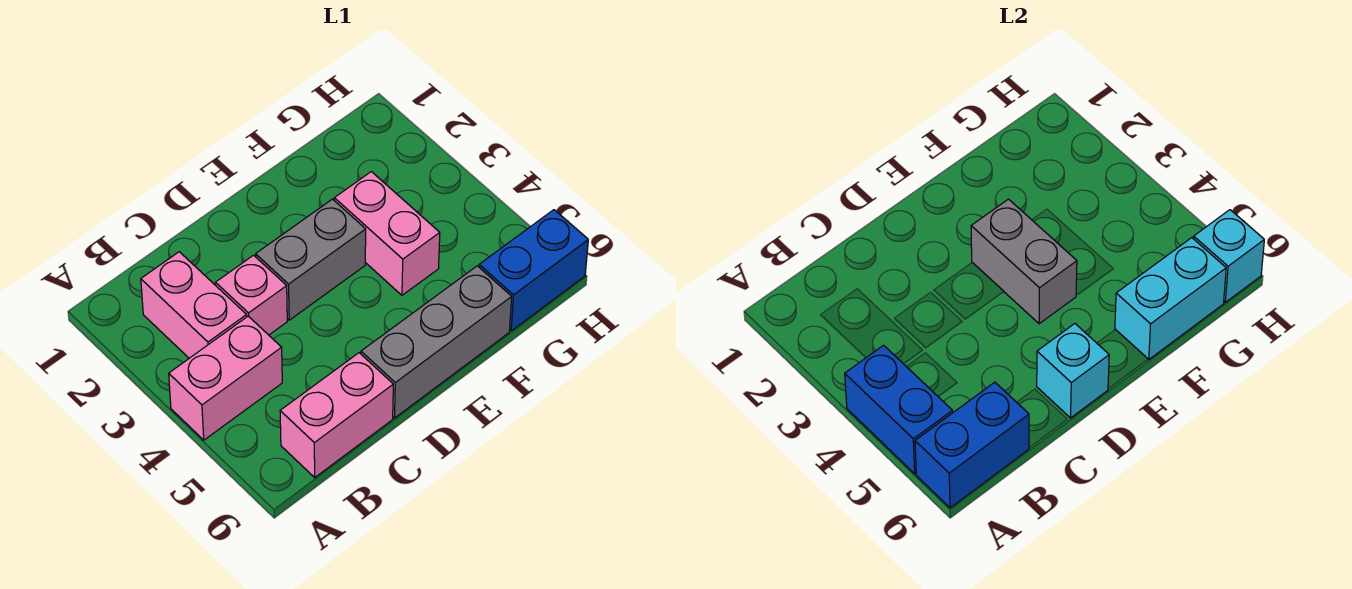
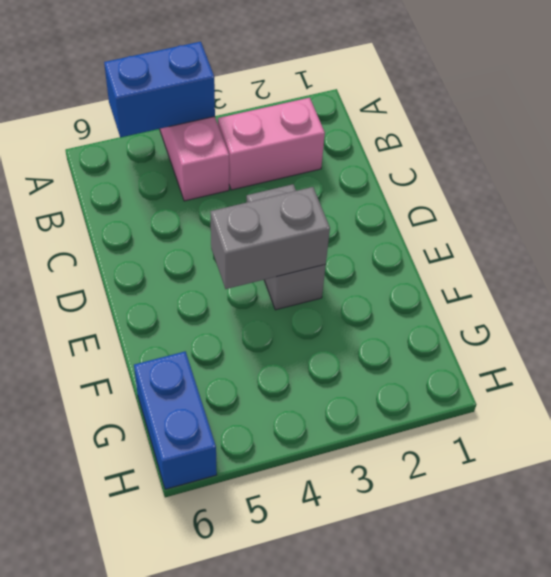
none -> pink 1x2 brick [280,353,393,477]
none -> pink 1x1 brick [216,255,287,335]
none -> grey 1x3 brick [361,266,512,418]

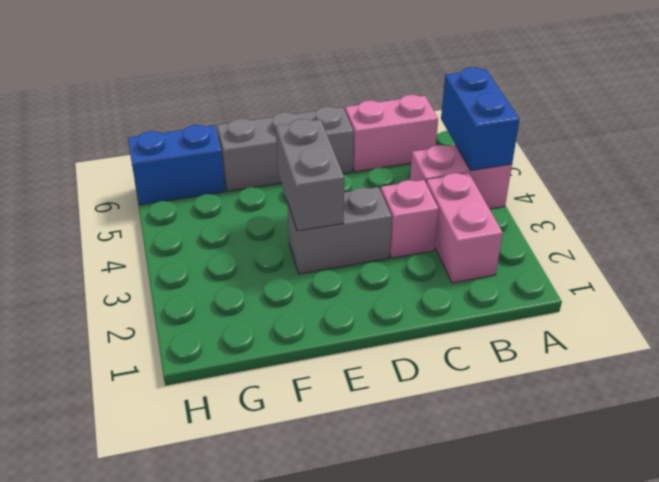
none -> pink 1x2 brick [334,172,440,295]
none -> blue 1x2 brick [915,382,1029,508]
none -> cyan 1x1 brick [1037,324,1109,418]

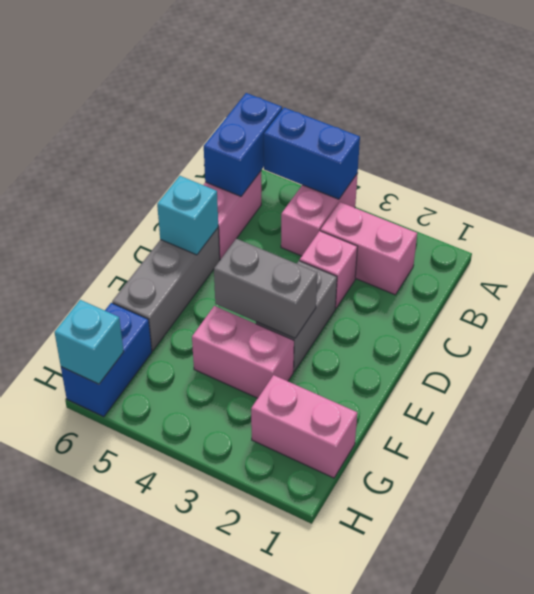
pink 1x2 brick [251,375,357,478] -> none
none -> cyan 1x2 brick [1115,238,1226,359]

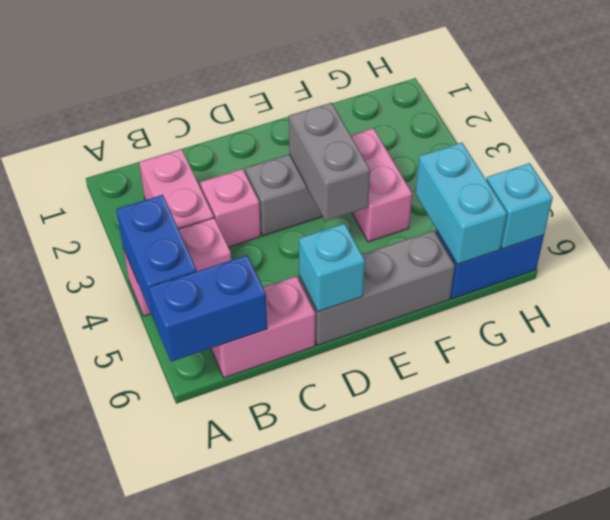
cyan 1x2 brick [415,143,507,264] -> cyan 1x2 brick turned to [1115,238,1226,359]

